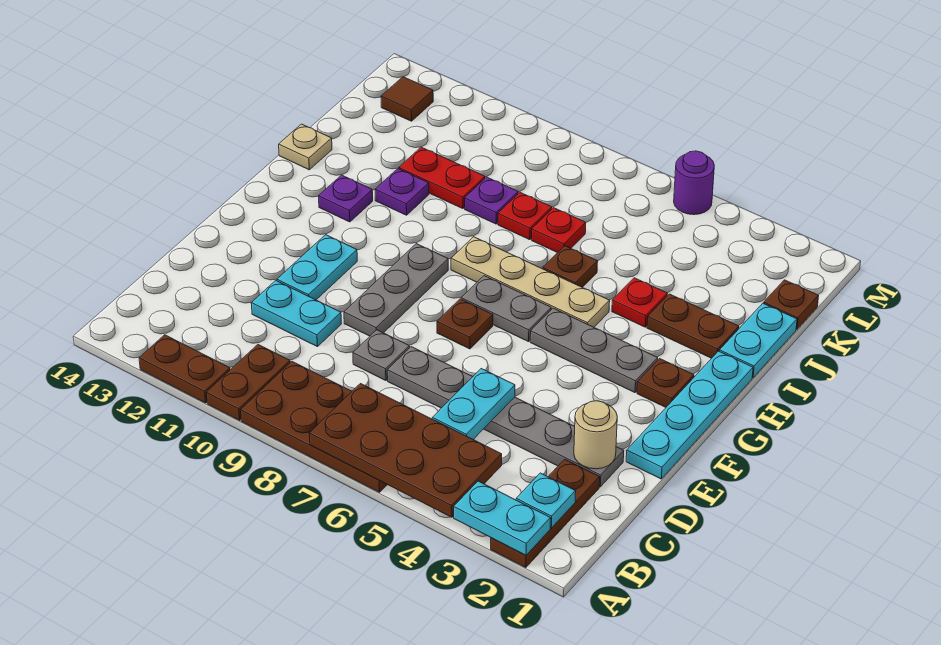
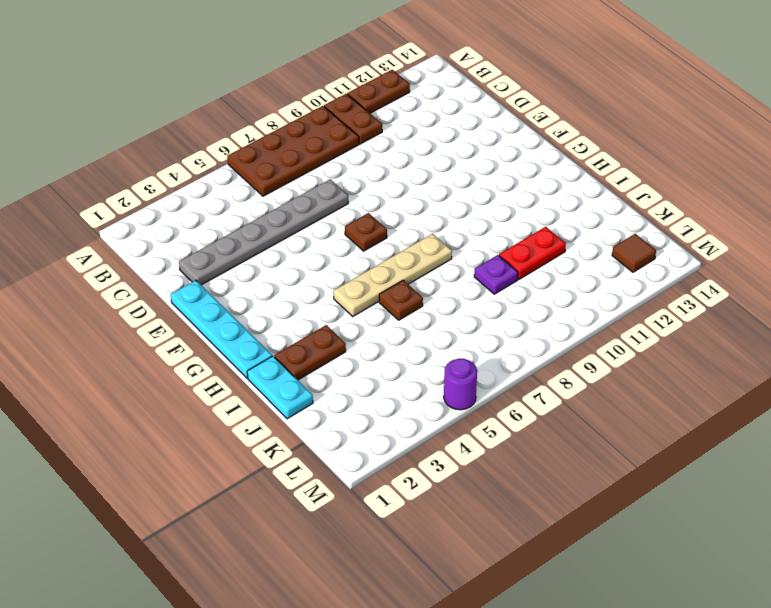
none -> brown 1x3 plate [491,459,600,568]
none -> grey 1x1 plate [353,330,410,381]
none -> cyan 1x2 plate [251,280,341,347]
none -> grey 1x3 plate [344,244,448,336]

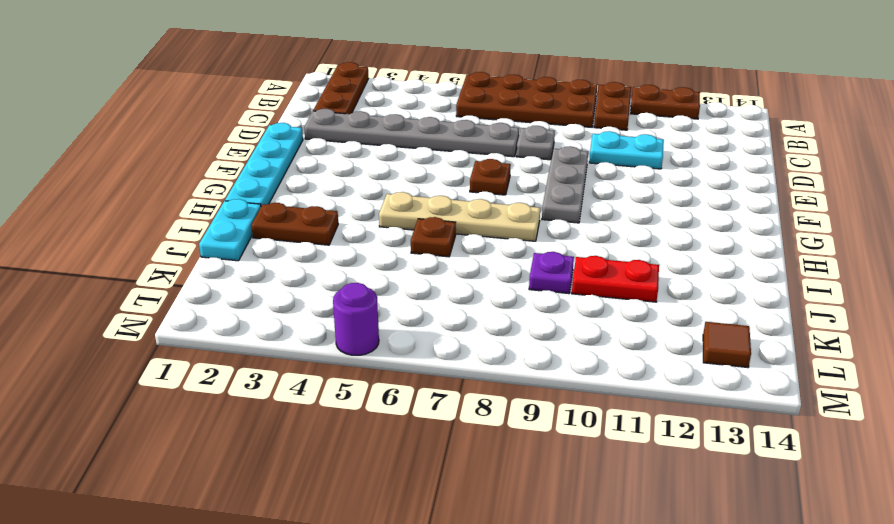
none -> cyan 1x2 plate [277,235,357,300]
none -> brown 1x1 plate [637,359,694,407]
none -> grey 1x3 plate [530,308,658,393]
none -> grey 1x2 plate [461,276,551,342]

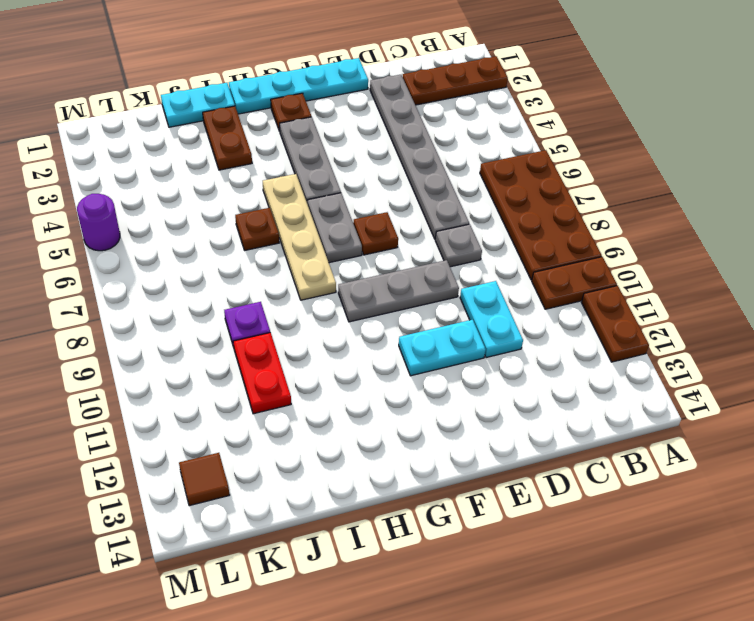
none -> purple 1x1 plate [319,175,373,222]
none -> red 1x1 plate [612,278,668,327]
none -> purple 1x1 plate [375,169,429,215]
none -> tan 1x1 plate [279,124,332,170]

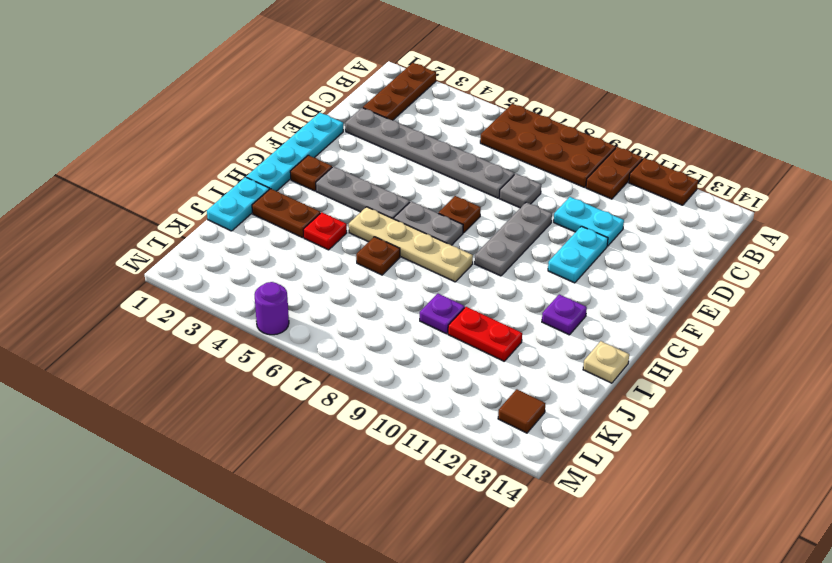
none -> purple 1x1 plate [375,169,429,215]
none -> red 1x1 plate [532,208,586,253]
none -> red 1x1 plate [498,193,552,240]
none -> brown 1x1 plate [764,280,819,329]

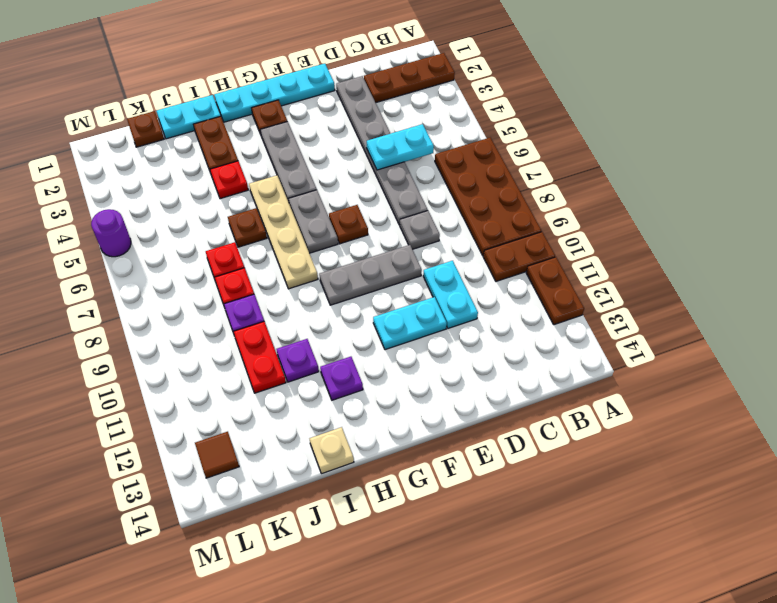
none -> cyan 1x2 plate [454,481,551,555]
none -> brown 2x4 plate [309,384,502,517]
none -> cyan 1x1 plate [516,473,576,528]
none -> tan 1x1 round brick [574,401,617,469]

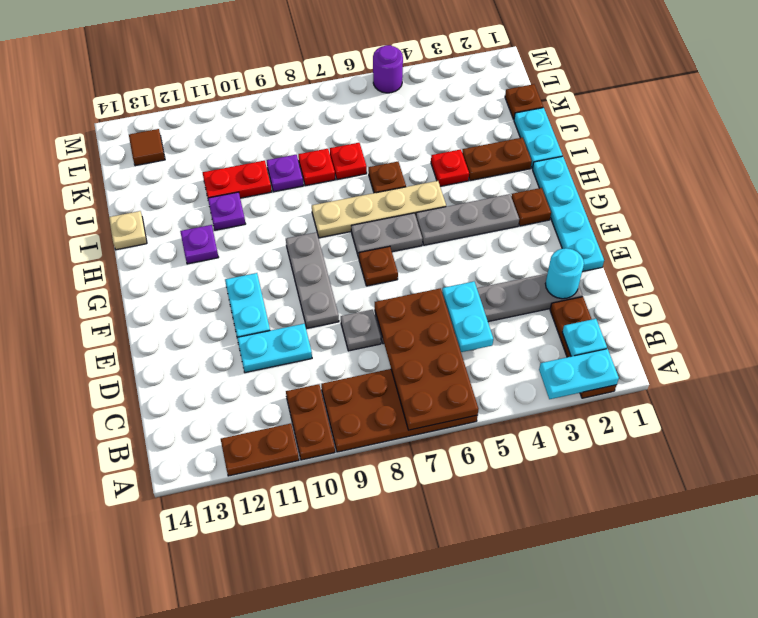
brown 2x4 plate [375,288,478,430] -> brown 2x4 plate turned to [309,384,502,517]
cyan 1x1 round brick [545,248,584,299] -> tan 1x1 round brick [574,401,617,469]

